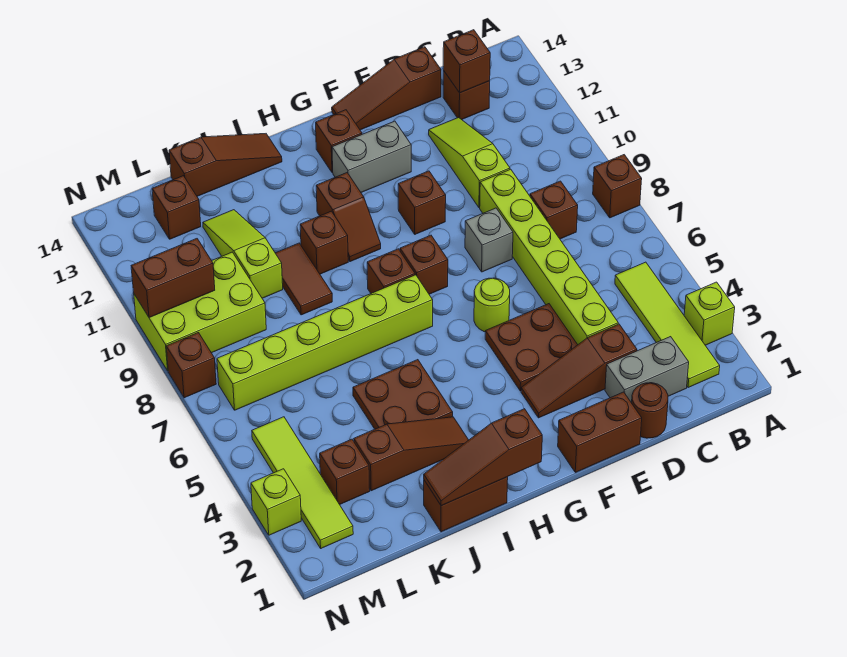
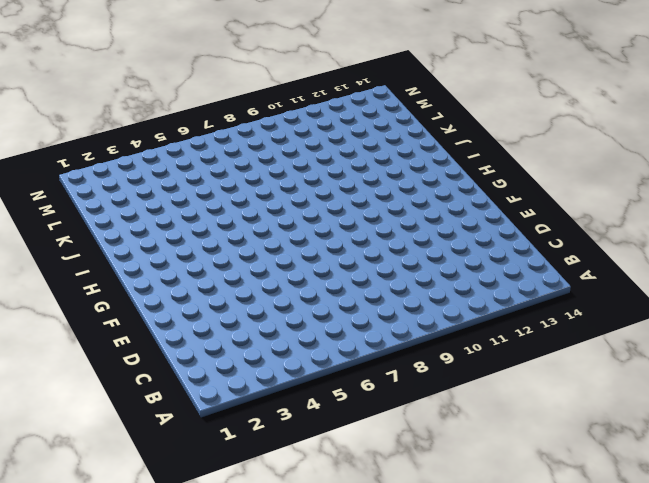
none -> lime 1x1 brick [684,282,735,345]
none -> brown 1x1 brick [593,155,642,218]
none -> lime 1x4 tile [615,262,720,388]
none -> grey 1x2 brick [605,337,689,403]

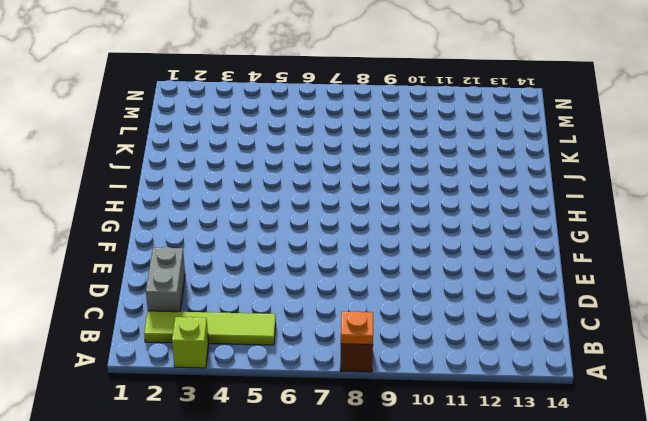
orange 1x1 plate [341,311,373,345] -> none
none -> brown 1x1 brick [530,181,578,239]
none -> brown 1x1 brick [443,70,490,120]
none -> brown 1x1 round brick [632,383,668,438]
none -> brown 1x3 slope [521,324,637,418]

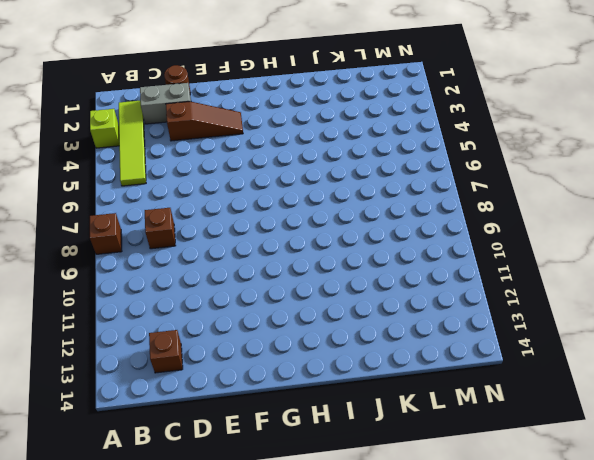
none -> lime 1x6 brick [480,169,618,344]
none -> lime 1x3 slope [429,118,510,208]
none -> brown 1x3 slope [332,47,441,130]
none -> brown 1x2 brick [558,392,642,472]

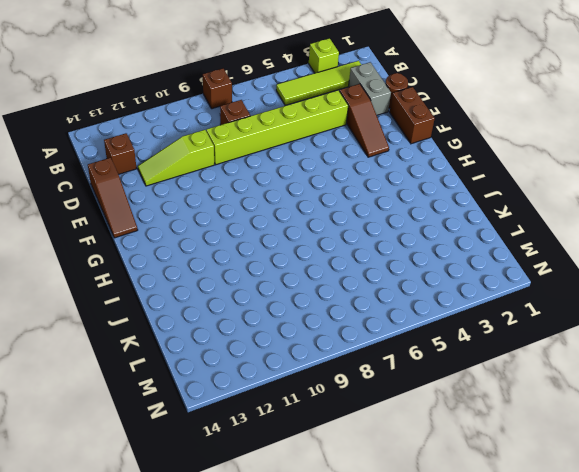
none -> brown 2x2 plate [485,304,578,391]
none -> grey 1x1 brick [465,208,513,272]
none -> lime 1x1 round brick [474,278,510,332]
none -> brown 1x1 brick [398,171,446,234]

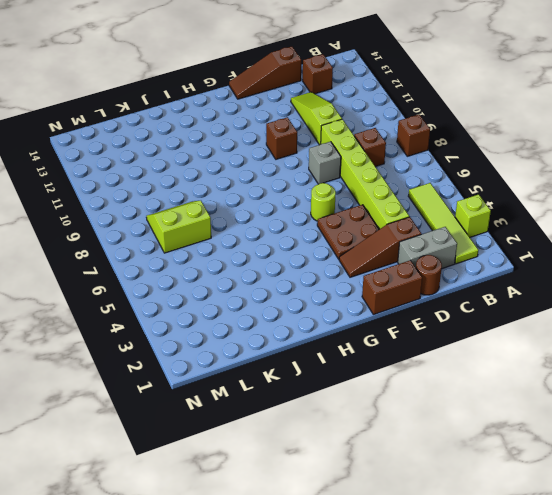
lime 2x2 slope [146,201,211,253] -> lime 1x6 brick [217,275,433,410]
none -> grey 1x2 brick [332,121,411,192]
none -> brown 1x1 brick [400,235,448,294]
none -> brown 1x1 brick [316,110,362,173]
none -> brown 1x1 brick [367,249,415,293]

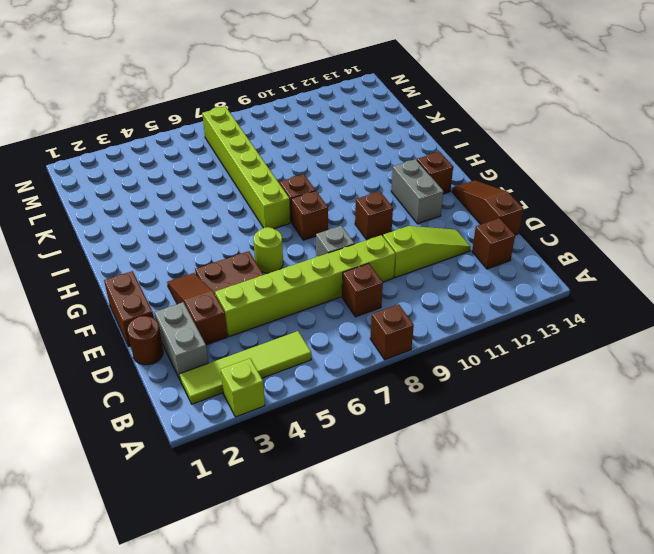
none -> brown 1x2 slope [316,173,381,262]
none -> brown 1x2 brick [424,477,508,532]
none -> brown 1x3 slope [354,417,468,491]
none -> brown 2x2 plate [353,360,453,429]

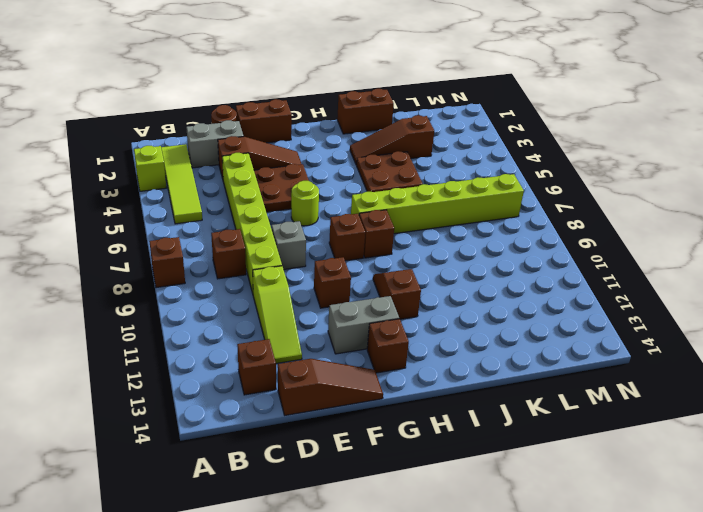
none -> brown 1x1 brick [300,211,348,274]
none -> brown 1x3 slope [169,134,282,196]
none -> brown 1x2 tile [275,243,332,315]
none -> lime 1x3 slope [203,210,283,298]

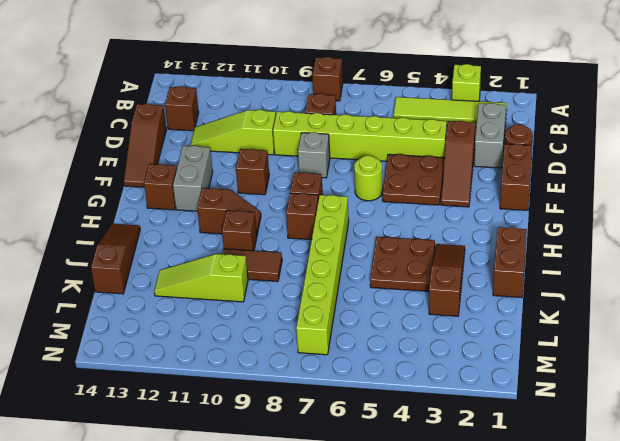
none -> brown 1x1 brick [320,439,370,505]
none -> lime 2x3 brick [134,252,266,371]
none -> brown 1x1 brick [152,176,201,239]
none -> lime 1x4 tile [252,417,353,548]

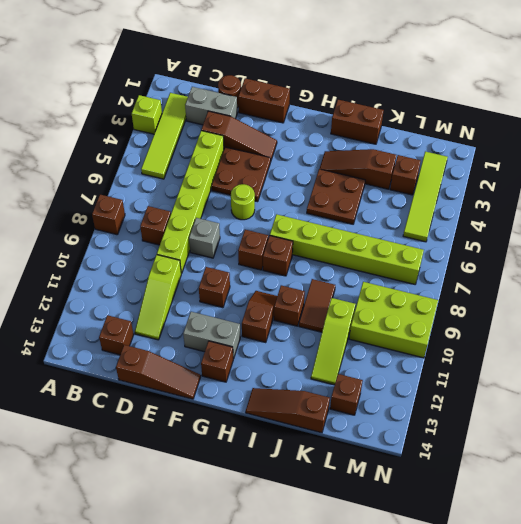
none -> lime 1x1 brick [251,469,301,535]
none -> brown 1x1 brick [166,333,216,398]
none -> brown 1x1 brick [443,30,490,93]
none -> brown 1x3 slope [424,409,542,506]

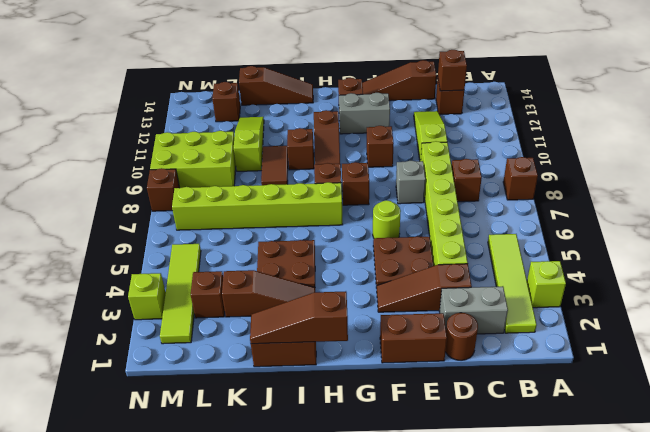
none -> brown 1x2 brick [131,239,215,318]

